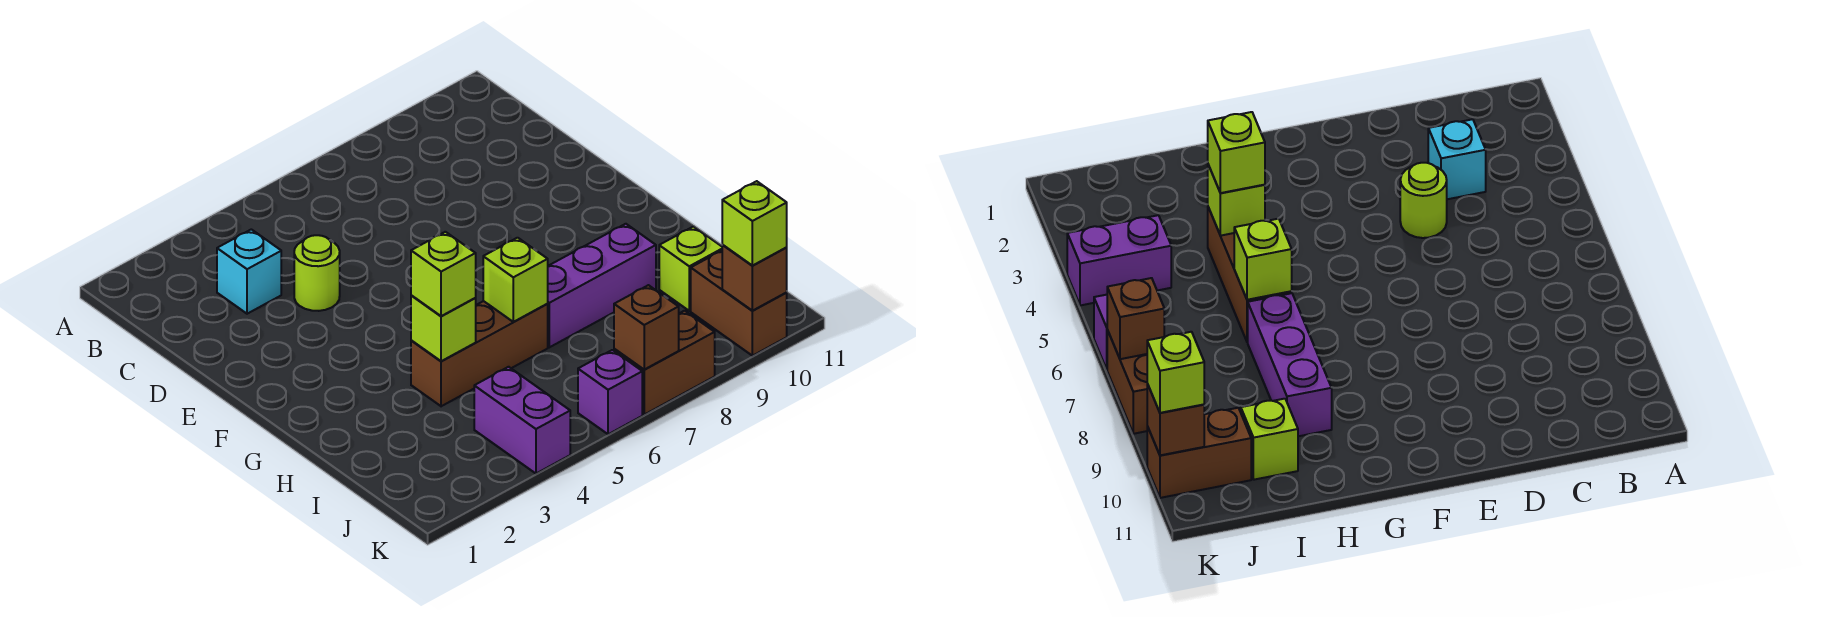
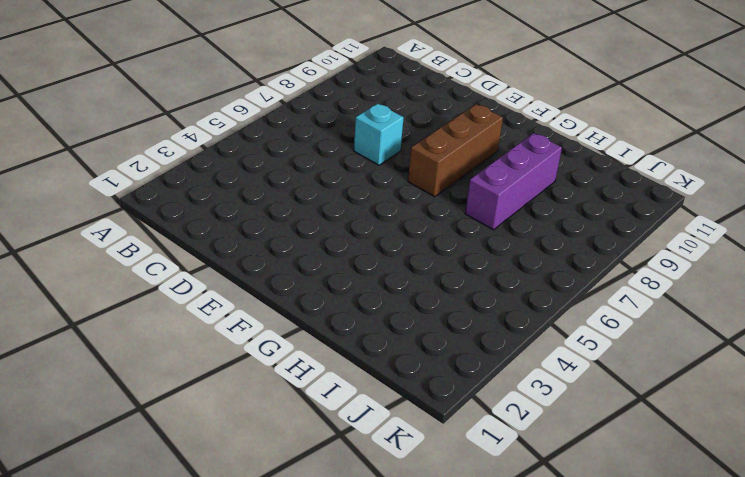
cyan 1x1 brick [354,104,404,165] -> cyan 1x1 brick moved to [217,229,281,314]
brown 1x3 brick [408,104,503,197] -> brown 1x3 brick moved to [411,301,548,406]
none -> lime 1x1 round brick [294,235,340,311]
none -> lime 1x1 brick [659,227,722,311]
none -> purple 1x2 brick [474,367,570,474]

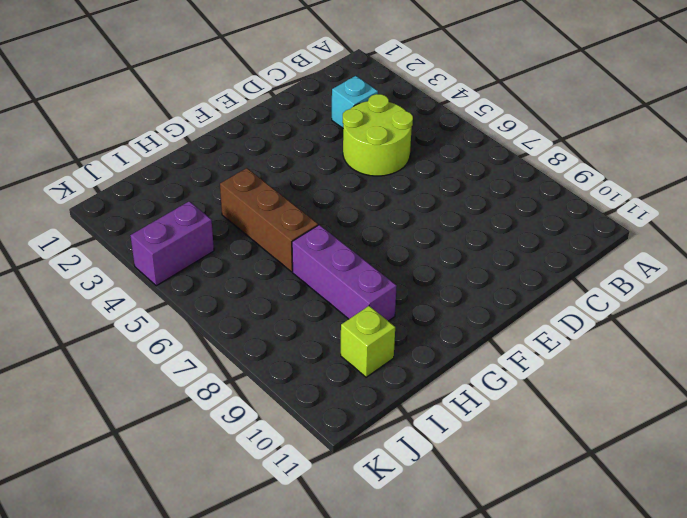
lime 2x2 round brick [343,94,413,176] -> lime 1x1 round brick [294,235,340,311]
none -> brown 1x2 brick [691,251,787,356]
none -> purple 1x1 brick [578,350,642,434]
none -> brown 1x2 brick [614,311,715,415]

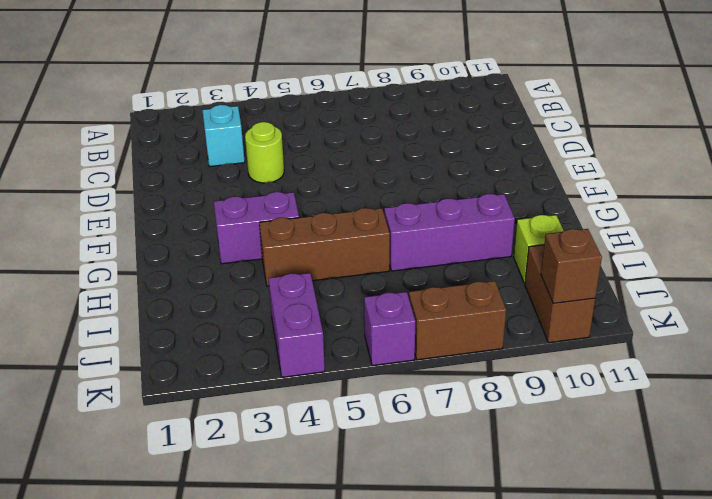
purple 1x2 brick [214,192,299,264] -> none
none -> lime 1x1 brick [411,296,476,361]
none -> lime 1x1 brick [483,238,548,322]
none -> brown 1x1 brick [614,285,679,369]

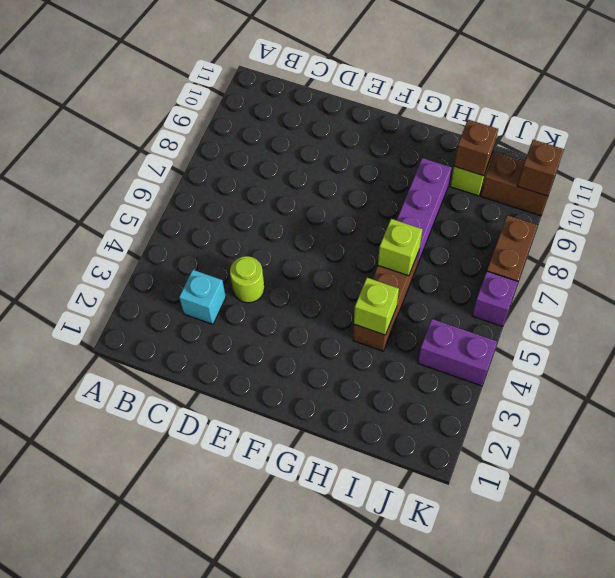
brown 1x1 brick [454,120,498,176] -> brown 1x1 brick moved to [614,285,679,369]
none -> lime 1x1 brick [411,232,476,316]
none -> lime 1x1 brick [722,181,787,266]

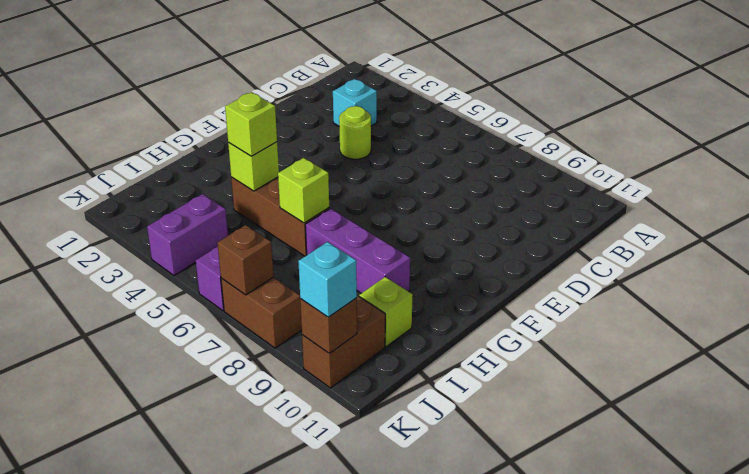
cyan 1x1 brick [298,242,357,317] -> lime 1x1 brick [722,181,787,266]

